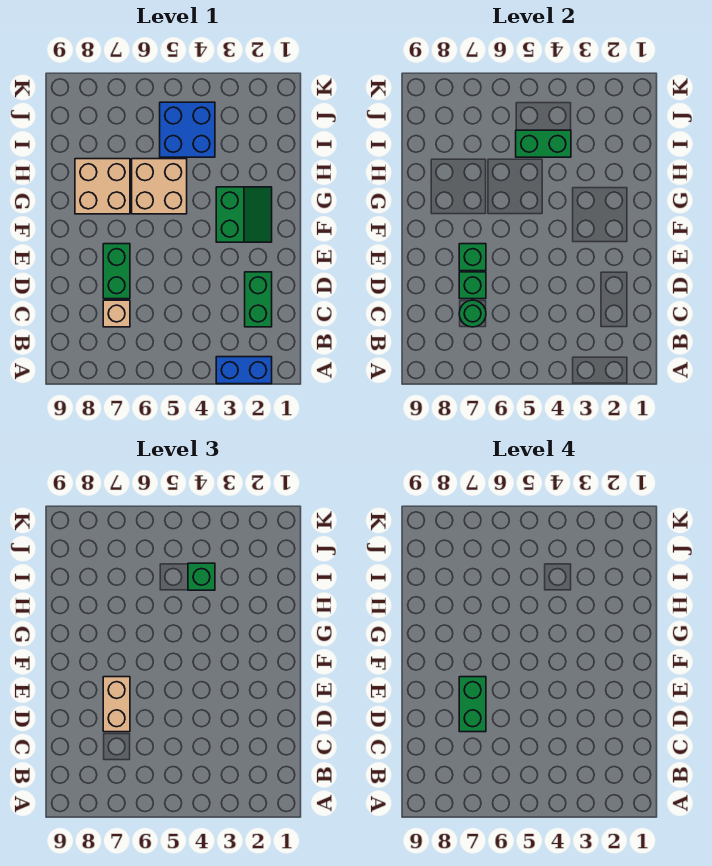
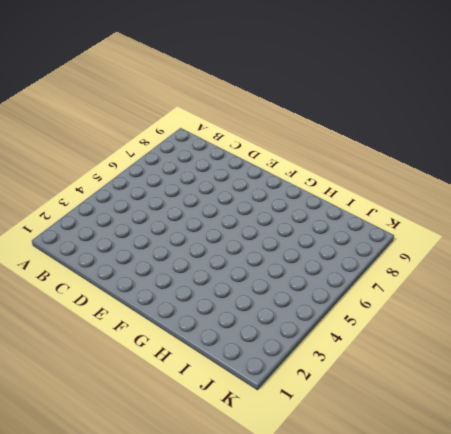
none -> blue 1x2 brick [216,357,272,384]
none -> green 1x2 brick [245,272,272,327]
none -> tan 1x1 brick [103,300,130,327]

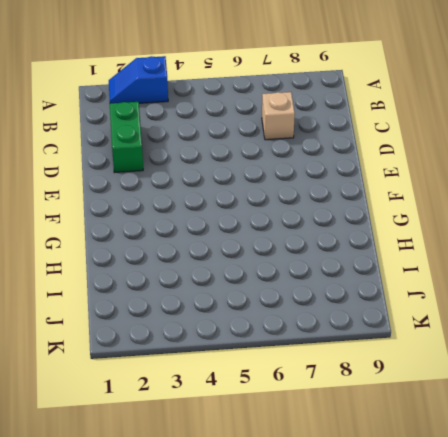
blue 1x2 slope [109,56,168,103] -> blue 1x2 brick [216,357,272,384]
none -> green 1x2 brick [103,244,130,299]
none -> green 2x2 slope [216,187,272,242]
none -> tan 2x2 brick [132,159,187,214]

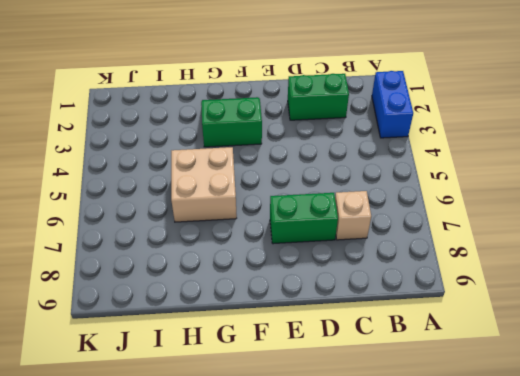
none -> tan 2x2 brick [75,159,130,214]
none -> blue 2x2 brick [160,102,215,157]
none -> green 1x1 round brick [459,300,486,327]

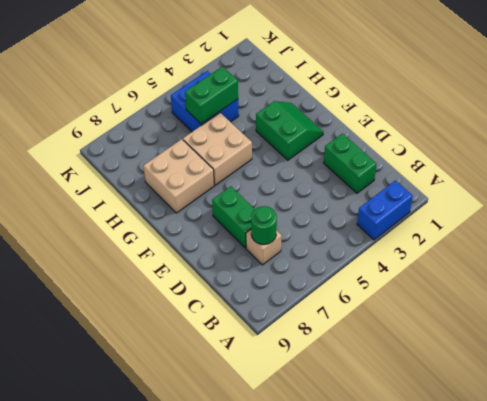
none -> green 1x1 brick [459,272,486,299]
none -> green 1x1 brick [459,244,486,271]
none -> tan 1x2 brick [103,677,130,732]

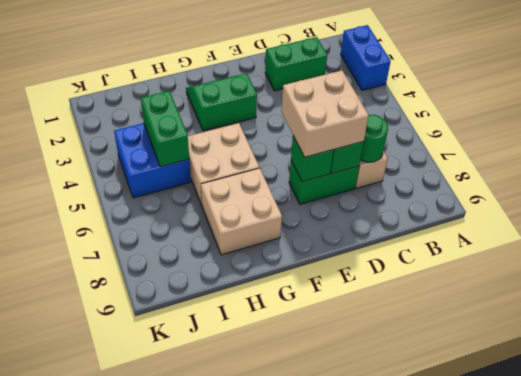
tan 2x2 brick [281,71,369,157] -> tan 1x2 brick [103,677,130,732]
none -> green 1x1 brick [188,563,215,590]
none -> green 1x2 brick [459,677,486,732]

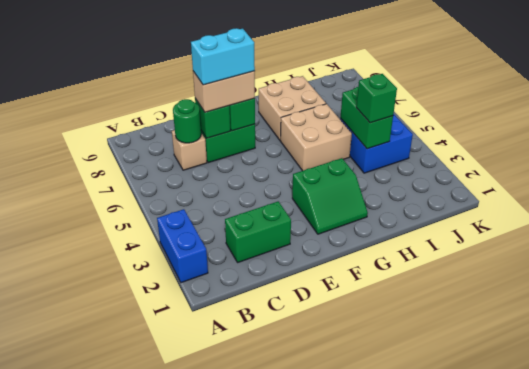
cyan 1x2 brick [191,28,255,85] -> green 1x2 brick [459,677,486,732]

